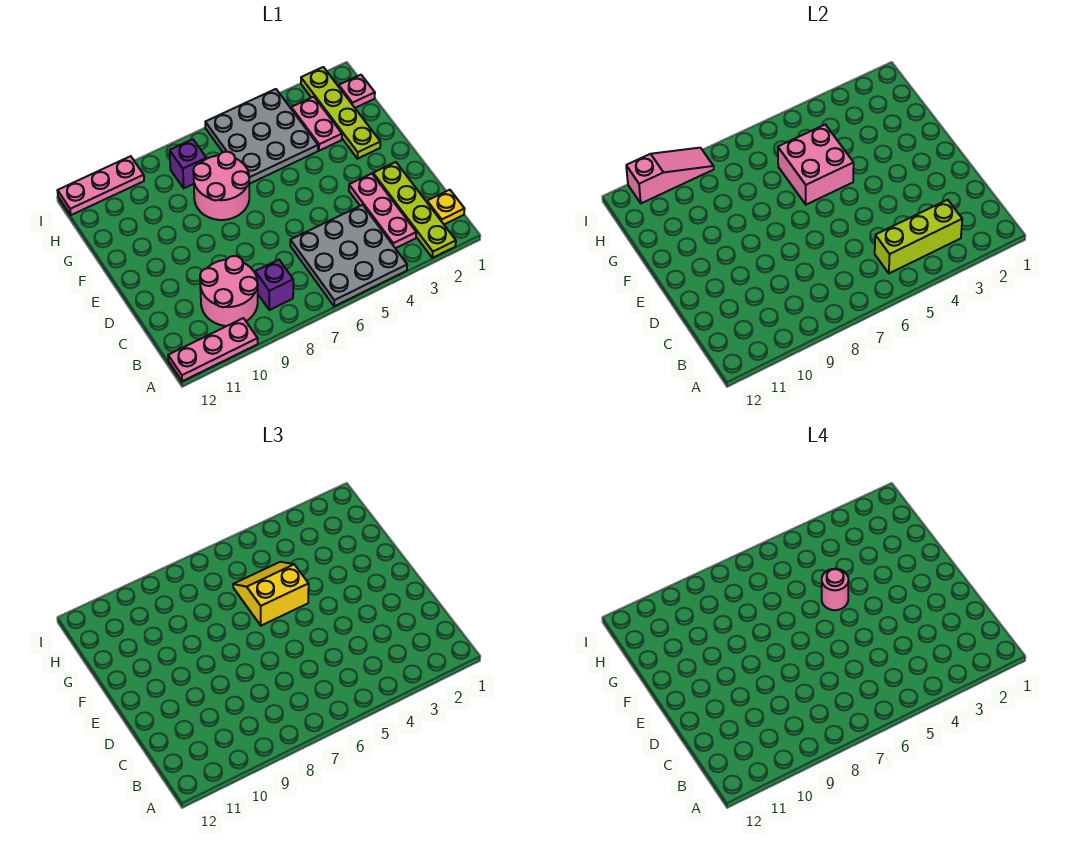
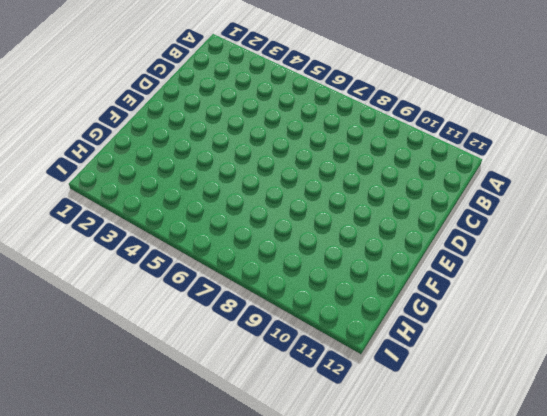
none -> lime 1x4 plate [373,162,456,258]
none -> grey 3x3 plate [290,205,407,306]
none -> pink 1x3 plate [168,318,258,381]

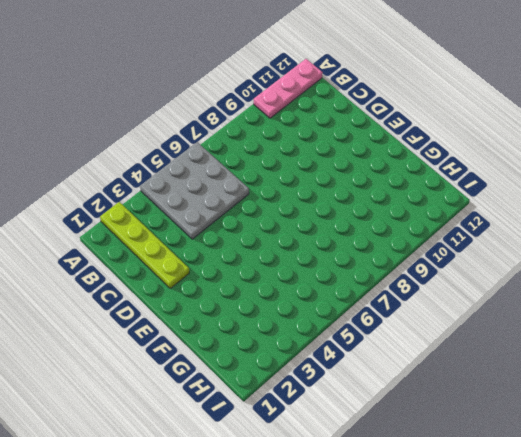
none -> yellow 1x1 plate [427,190,465,224]
none -> pink 1x3 plate [349,174,416,248]
none -> purple 1x1 brick [255,260,293,310]

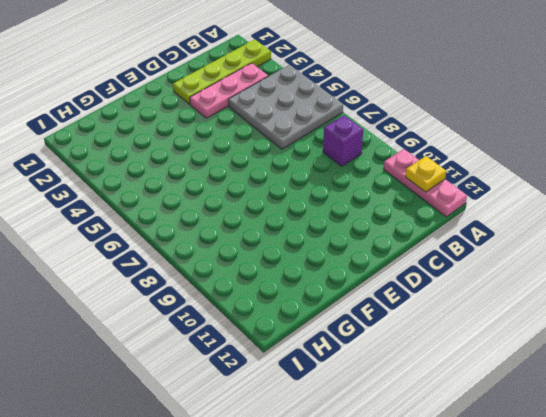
yellow 1x1 plate [405,156,446,192] -> yellow 1x1 plate moved to [427,190,465,224]
none -> pink 2x2 round brick [200,256,258,326]
none -> lime 1x4 plate [301,67,380,159]
none -> pink 2x2 round brick [193,152,249,220]

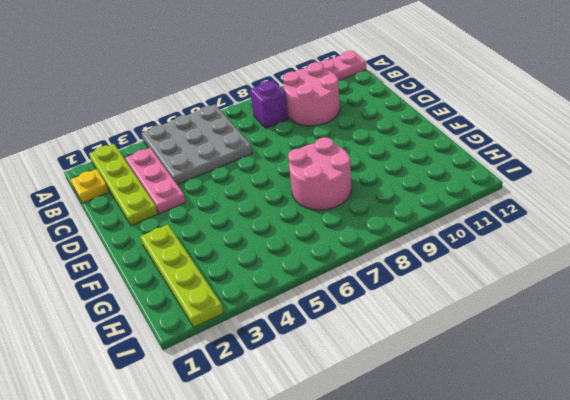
none -> pink 1x2 plate [291,97,342,151]
none -> grey 3x3 plate [205,89,318,184]
none -> pink 1x1 plate [339,75,375,108]

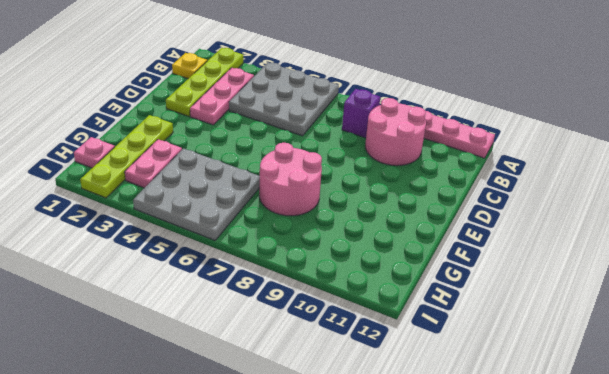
none -> purple 1x1 brick [170,139,206,188]
none -> pink 1x3 plate [58,156,144,215]
none -> lime 1x3 brick [875,200,962,273]

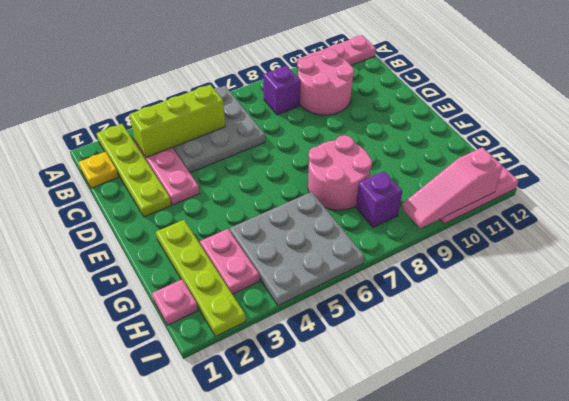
none -> pink 2x2 brick [778,125,854,205]
none -> yellow 2x2 slope [233,562,309,626]
none -> pink 1x1 round brick [822,569,849,610]

